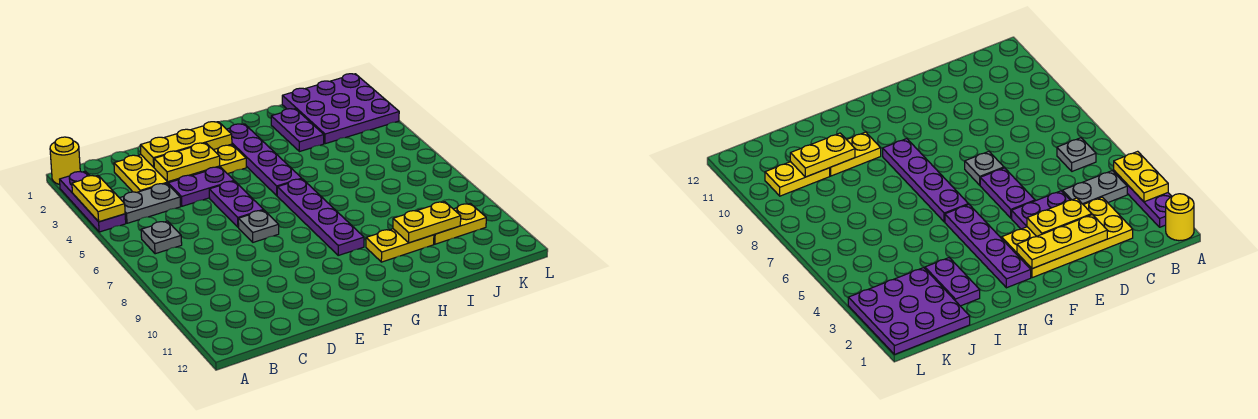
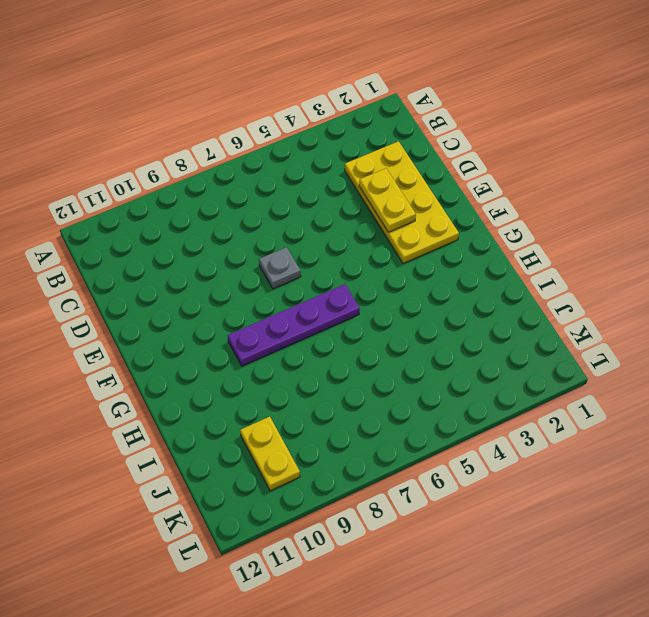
none -> yellow 1x1 round brick [50,137,80,185]
none -> purple 1x3 plate [60,171,126,232]
none -> grey 1x2 plate [120,183,181,223]

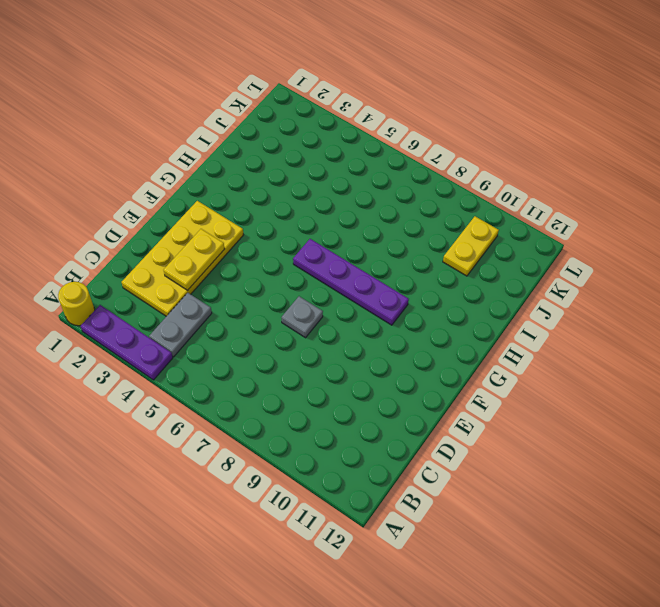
none -> grey 1x1 plate [141,221,182,254]
none -> purple 1x2 plate [168,167,234,206]
none -> purple 1x2 plate [209,181,263,227]

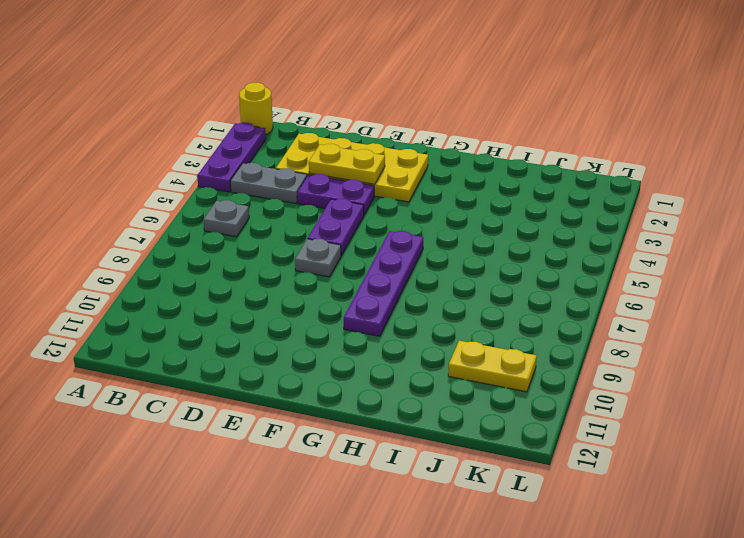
none -> purple 1x4 plate [227,124,302,196]
none -> yellow 1x2 plate [366,229,434,262]
none -> purple 1x2 plate [271,109,324,152]

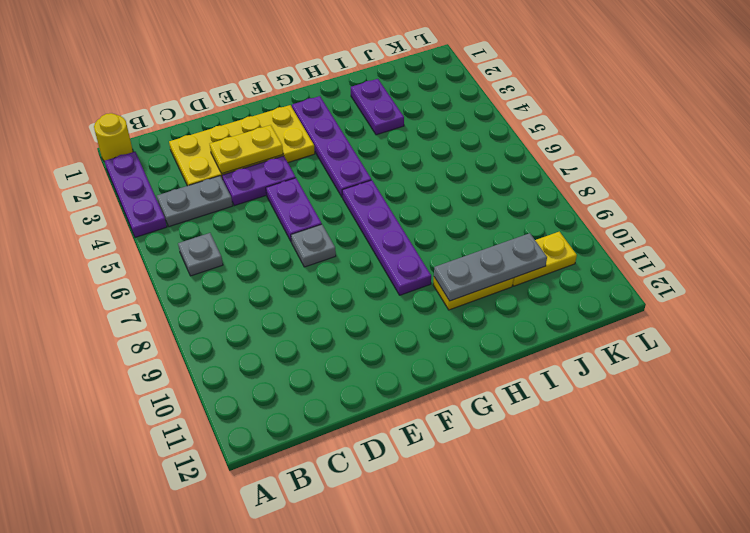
grey 1x3 plate [434,233,547,301] -> yellow 1x2 plate [393,202,461,243]
none -> purple 3x3 plate [282,74,399,144]
none -> yellow 1x2 plate [72,175,125,222]
none -> yellow 1x3 plate [140,122,232,167]

